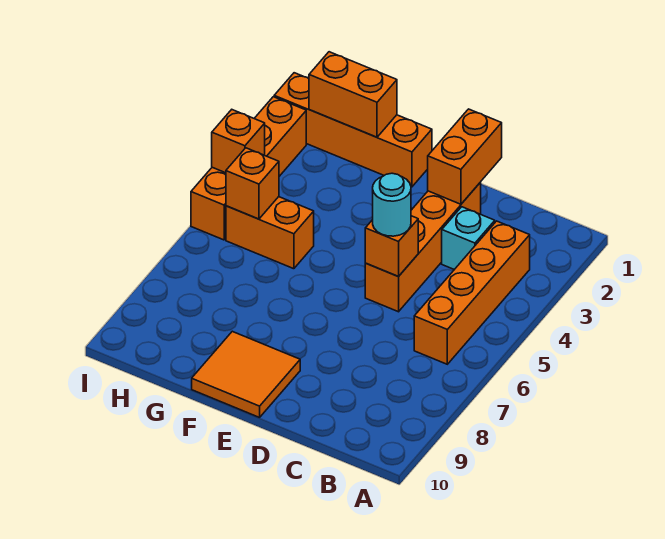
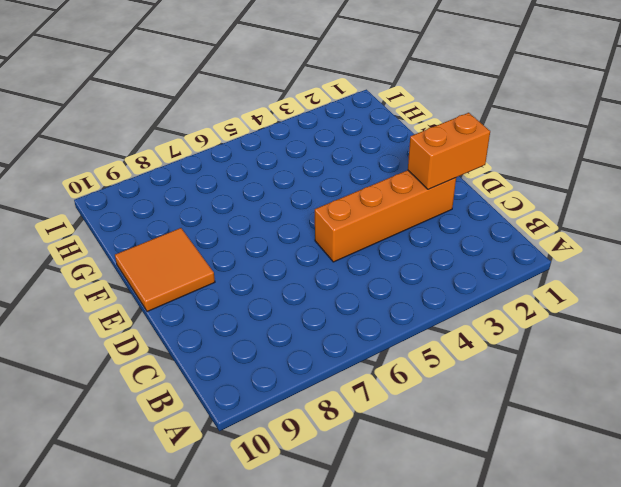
none -> orange 1x4 brick [414,221,530,364]
none -> cyan 1x1 brick [442,207,495,270]
none -> orange 1x4 brick [274,73,432,187]

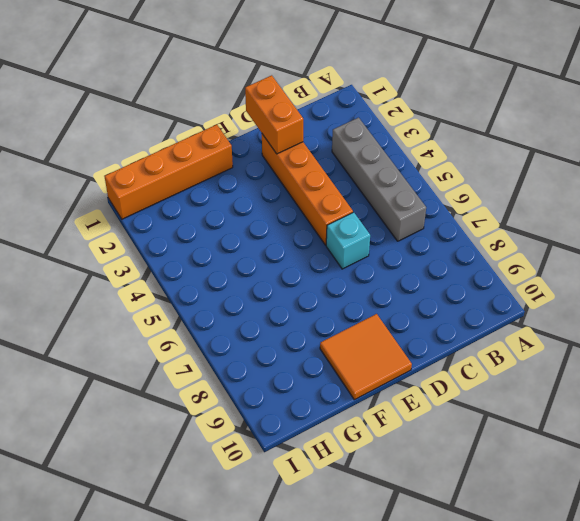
grey 1x4 brick [332,118,426,241] -> orange 1x4 brick [414,221,530,364]
cyan 1x1 brick [326,212,370,269] -> cyan 1x1 brick moved to [442,207,495,270]
none -> orange 1x2 brick [226,197,314,269]
none -> orange 1x4 brick [191,97,306,240]
none -> orange 1x1 brick [365,216,418,277]

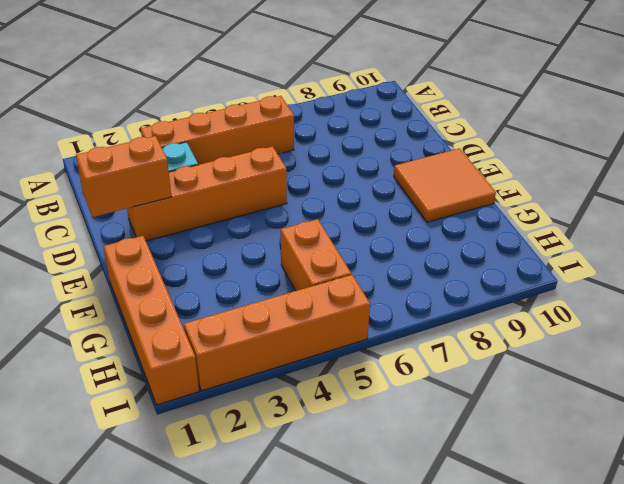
none -> orange 1x1 brick [365,216,418,277]
none -> orange 1x2 brick [309,52,397,137]
none -> orange 1x1 brick [226,148,279,219]

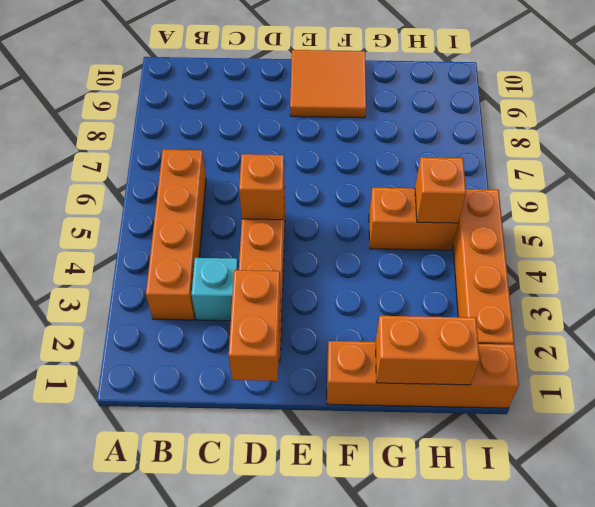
none -> orange 1x1 brick [212,110,265,173]
none -> cyan 1x1 round brick [372,173,411,236]

